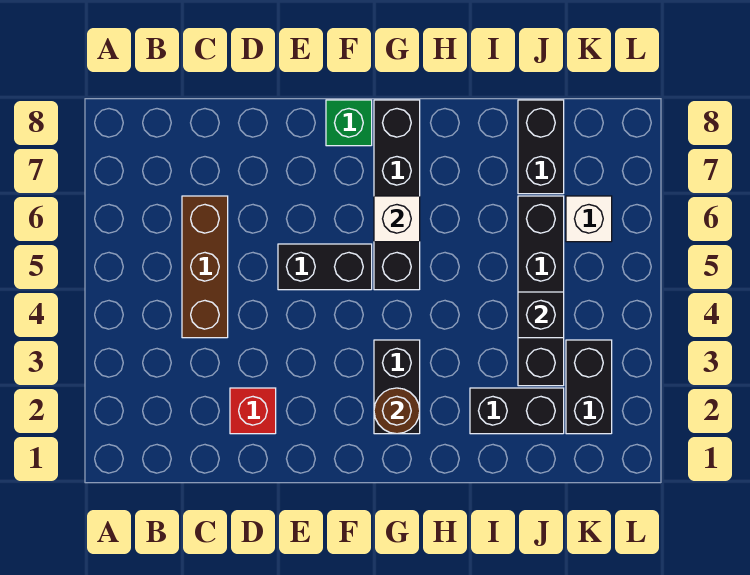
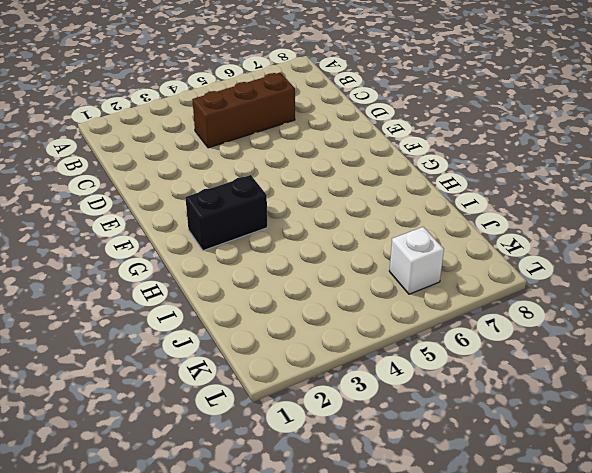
none -> red 1x1 brick [230,388,276,434]
none -> black 1x2 brick [278,244,372,290]
none -> green 1x1 brick [326,100,372,146]

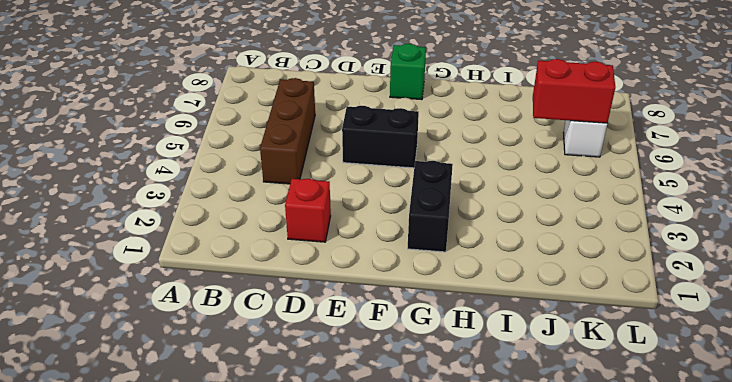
red 1x2 brick [533,59,615,123] -> none
none -> black 1x4 brick [374,100,420,290]
none -> black 1x2 brick [470,388,564,434]
none -> black 1x4 brick [518,196,564,386]

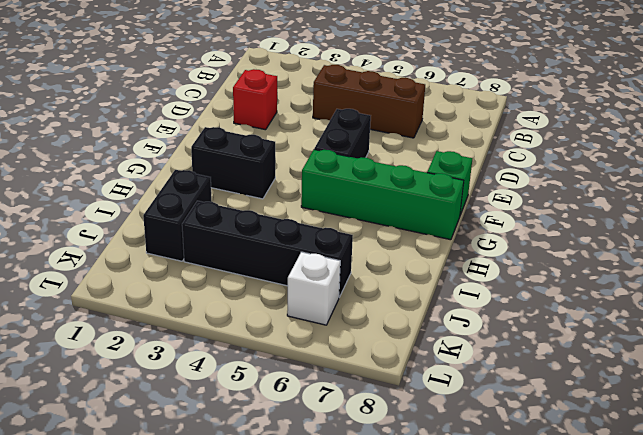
green 1x4 brick [301,150,464,240] -> black 1x4 brick [374,100,420,290]
none -> black 1x2 brick [518,100,564,194]
none -> black 1x2 brick [566,340,612,434]
none -> brown 1x1 round brick [374,388,420,434]

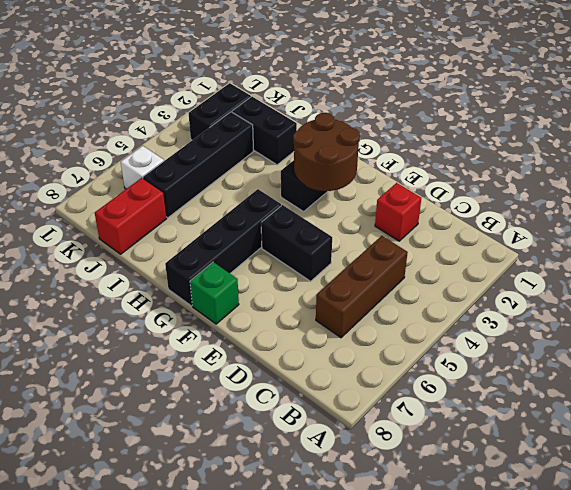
brown 2x2 round brick [293,113,360,191] -> brown 1x1 round brick [374,388,420,434]
red 1x2 brick [95,178,167,254] -> black 1x2 brick [518,100,564,194]
none -> white 1x1 brick [374,196,420,242]
none -> black 1x1 brick [518,292,564,338]

